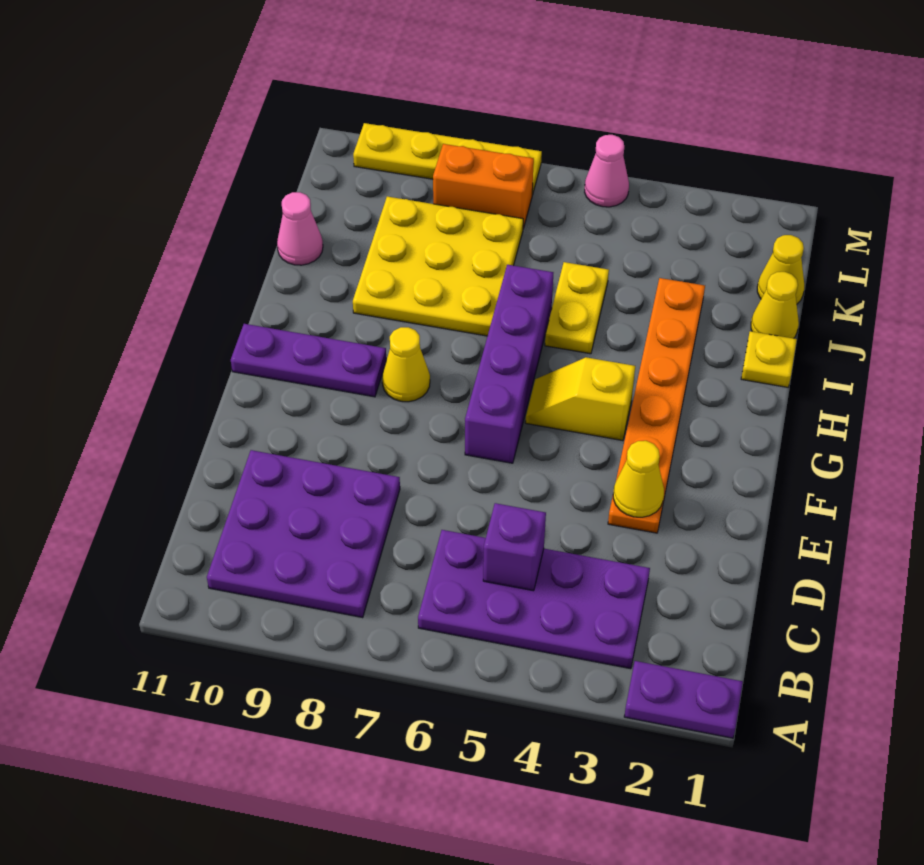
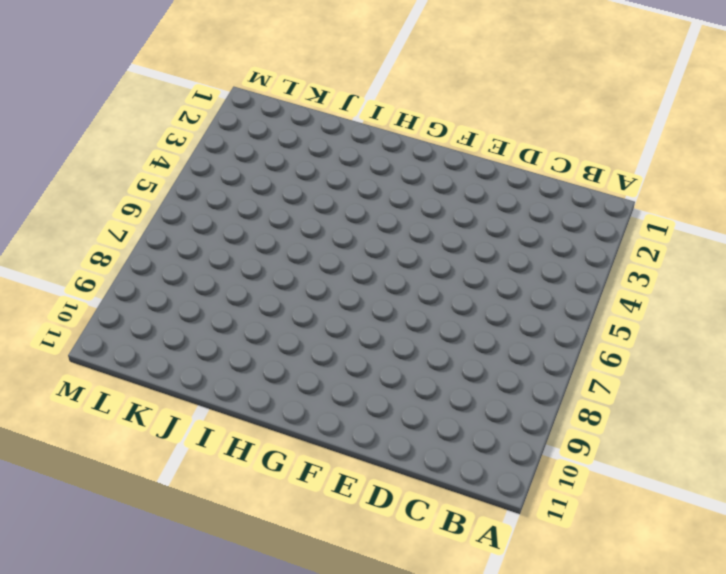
none -> purple 1x2 plate [624,661,743,738]
none -> purple 2x4 plate [418,530,650,669]
none -> purple 3x3 plate [207,450,400,618]

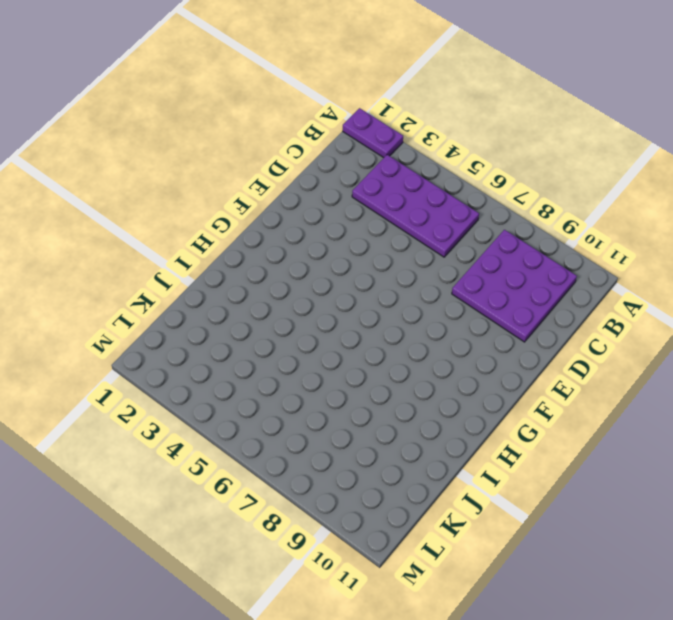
none -> orange 1x6 plate [608,278,705,533]
none -> purple 1x4 brick [465,265,553,463]
none -> yellow 1x2 slope [525,357,635,441]

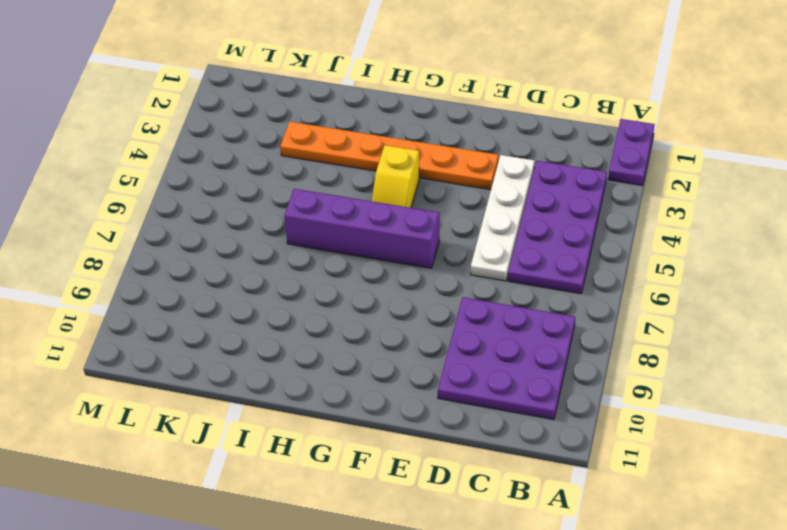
white 1x4 plate [471,155,534,281] -> none
none -> yellow 1x1 cone [382,327,430,402]
none -> purple 1x3 plate [231,324,386,397]
none -> yellow 1x1 plate [741,331,797,387]

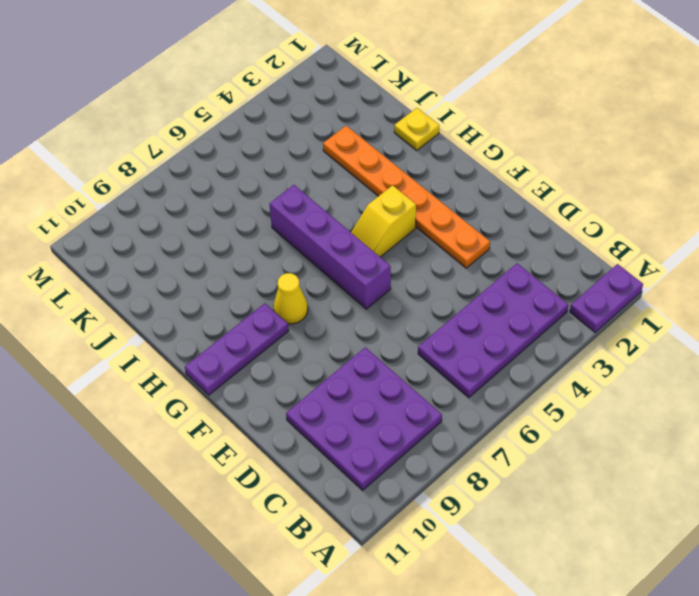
none -> yellow 1x2 plate [545,262,609,354]
none -> yellow 3x3 plate [353,196,523,336]
none -> yellow 1x1 cone [751,272,799,338]

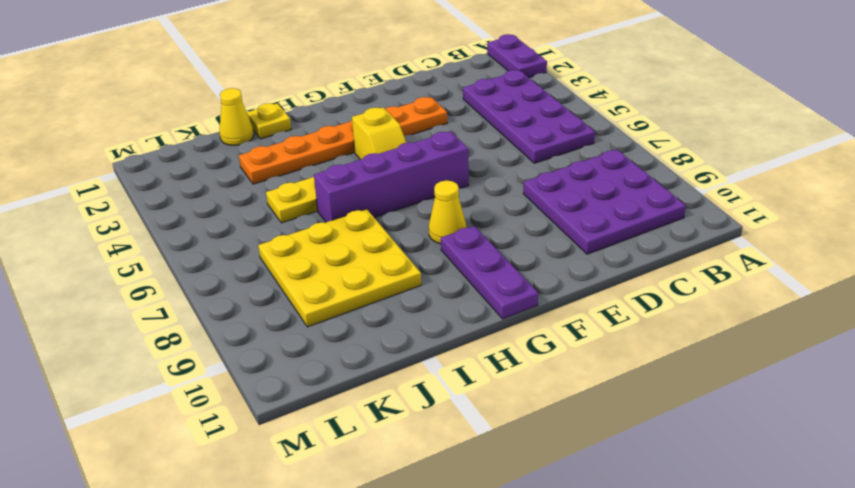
none -> pink 1x1 cone [277,192,323,265]
none -> yellow 1x1 cone [757,235,804,304]
none -> orange 1x2 brick [433,144,534,229]

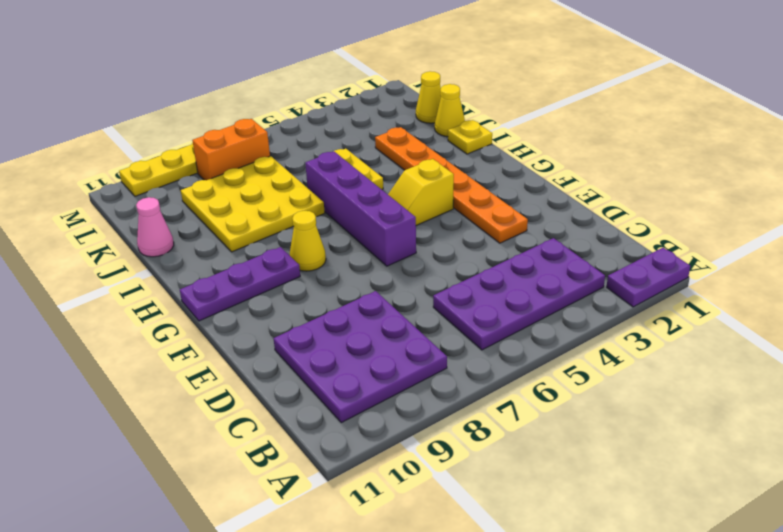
none -> pink 1x1 cone [585,135,629,207]
none -> purple 1x1 brick [483,503,546,591]
none -> yellow 1x1 cone [613,441,664,517]

